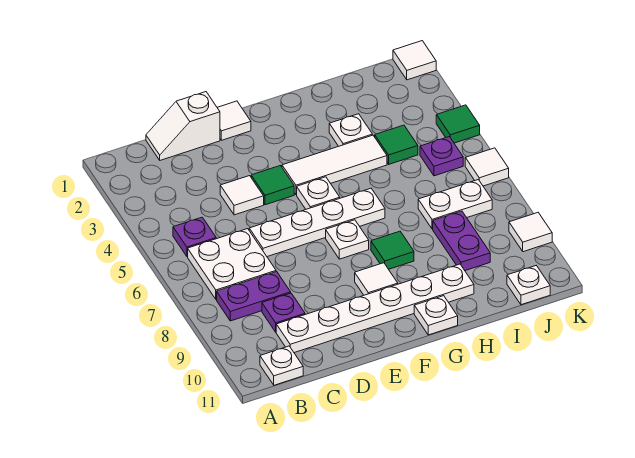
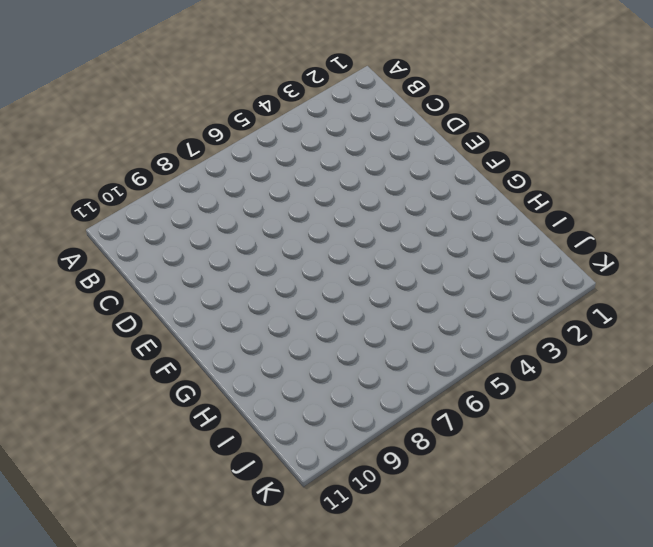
none -> purple 1x1 plate [173,217,216,256]
none -> white 2x2 plate [188,229,276,299]
none -> purple 1x2 plate [217,272,291,321]

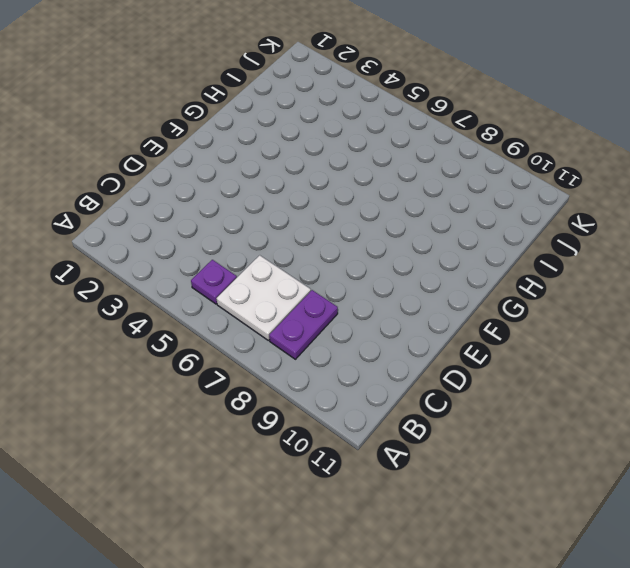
none -> white 1x1 plate [260,346,303,385]
none -> white 1x2 slope [146,92,220,160]
none -> purple 1x1 plate [262,293,305,332]

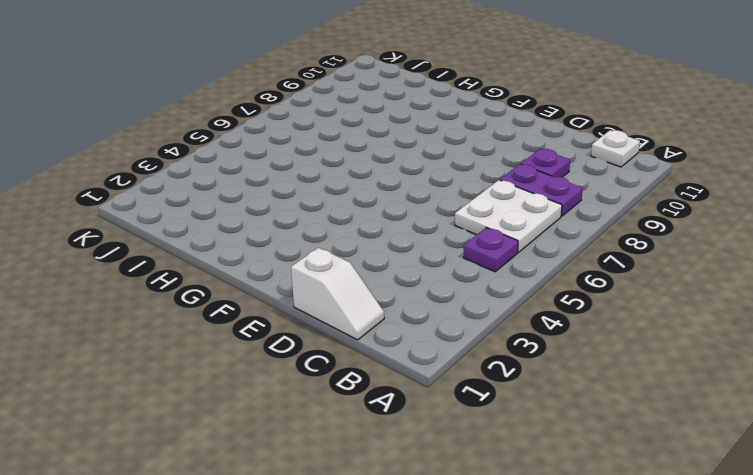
none -> white 1x6 plate [276,264,474,353]
none -> white 1x1 tile [220,176,264,215]
none -> white 1x4 plate [249,188,385,257]

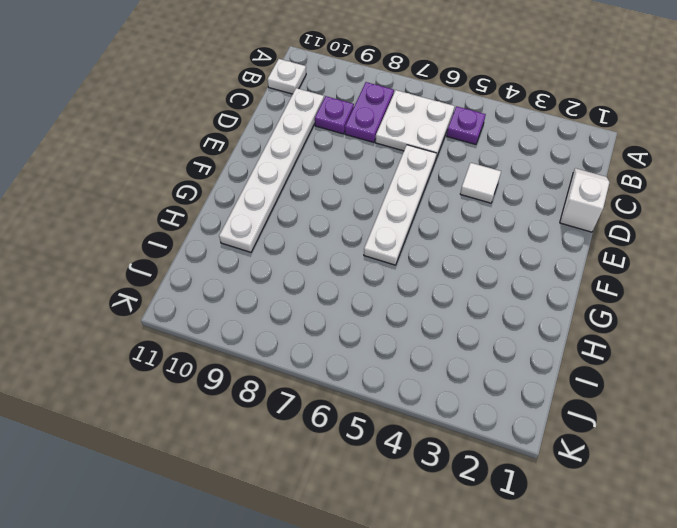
none -> white 1x1 tile [217,101,251,140]
none -> green 1x1 tile [251,166,294,205]
none -> white 1x3 tile [282,135,387,195]

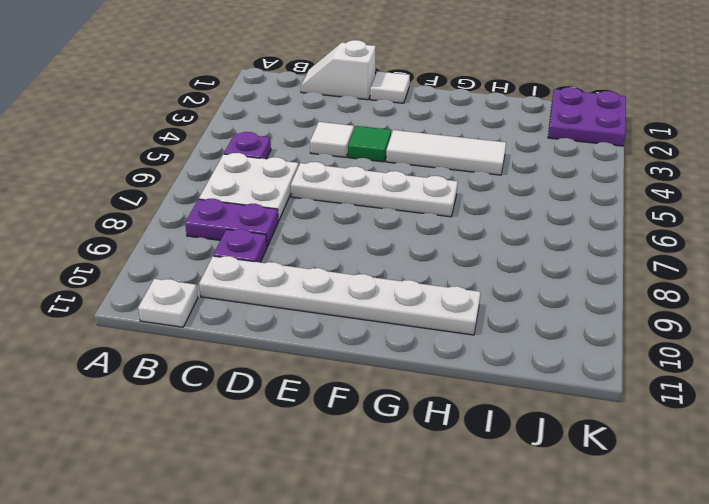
purple 2x2 plate [548,87,626,146] -> white 1x1 tile [393,41,436,80]
none -> white 1x1 plate [297,177,340,209]
none -> white 1x1 plate [326,220,369,259]
none -> white 1x1 tile [355,263,398,295]

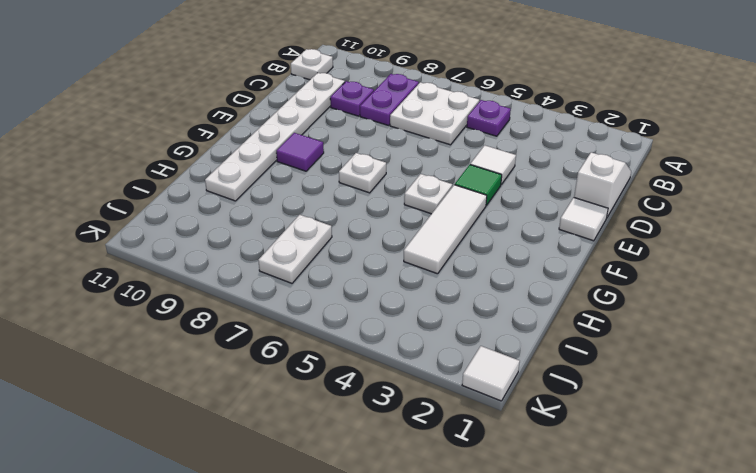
purple 1x1 tile [276,133,324,171] -> white 1x1 tile [355,263,398,295]
none -> white 1x4 plate [249,188,385,257]
none -> green 1x1 tile [371,231,414,269]
none -> white 1x1 plate [414,296,458,335]

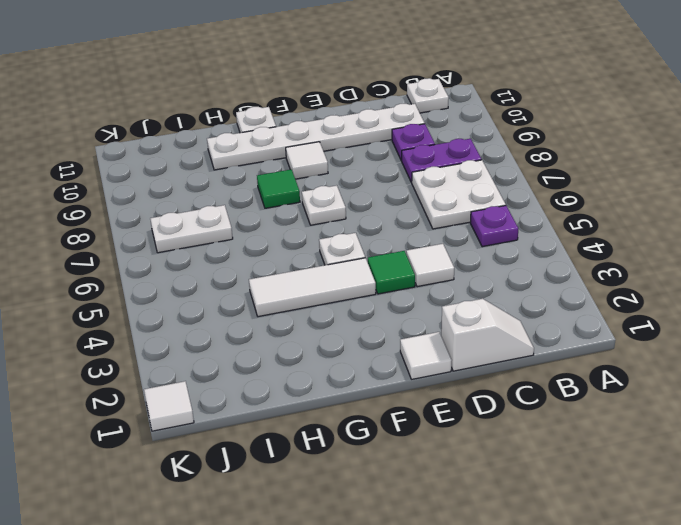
none -> white 1x4 plate [249,188,385,257]
none -> white 1x1 plate [329,114,373,146]
none -> green 1x1 tile [375,125,418,164]

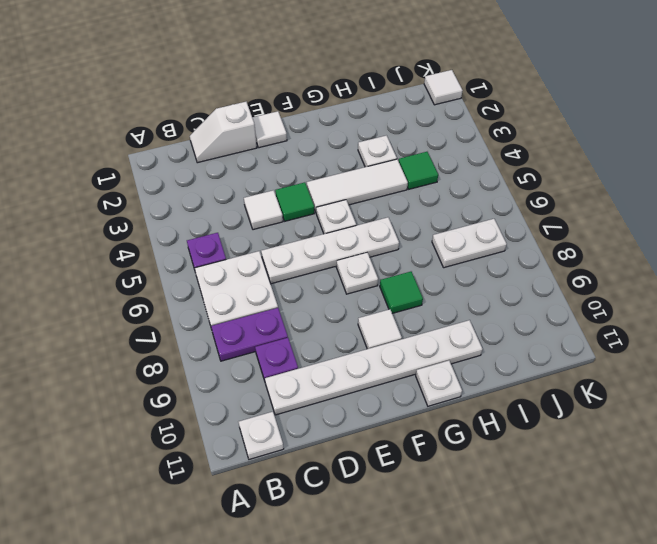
none -> purple 1x2 plate [433,211,490,271]
none -> purple 1x1 plate [420,137,463,176]
none -> white 1x1 plate [507,266,550,305]

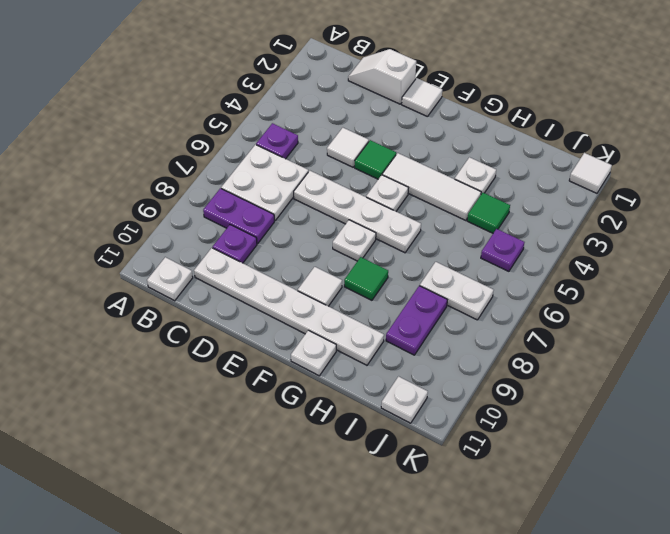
none -> green 1x1 tile [436,105,480,143]
none -> white 1x1 tile [465,148,509,186]
none -> white 1x1 tile [509,213,552,252]

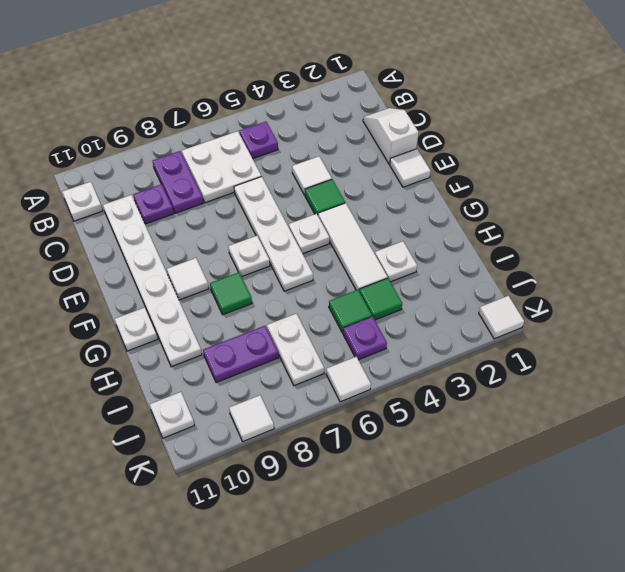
green 1x1 tile [329,290,372,333] -> green 1x1 tile moved to [436,105,480,143]

